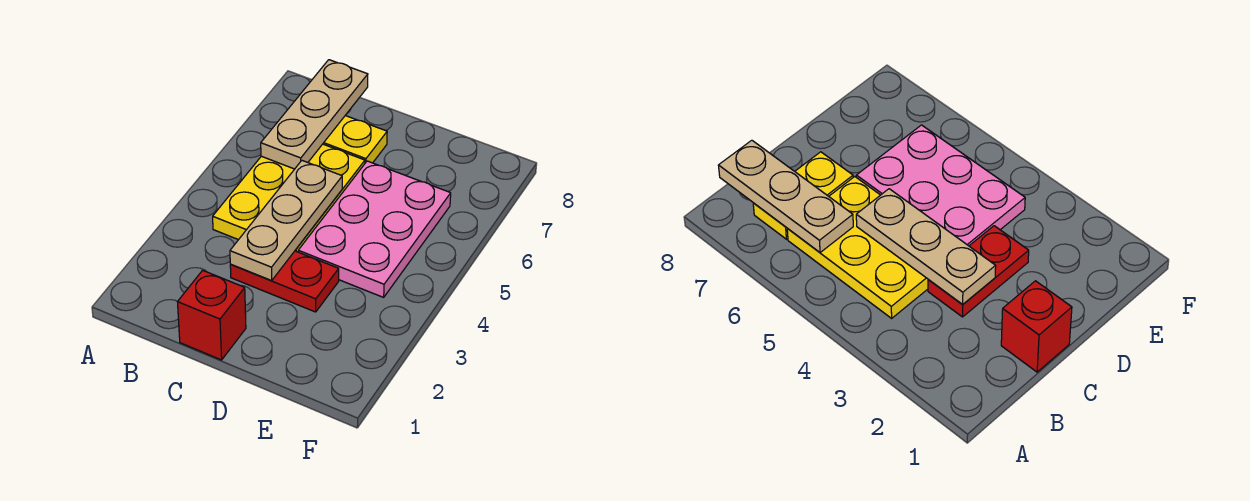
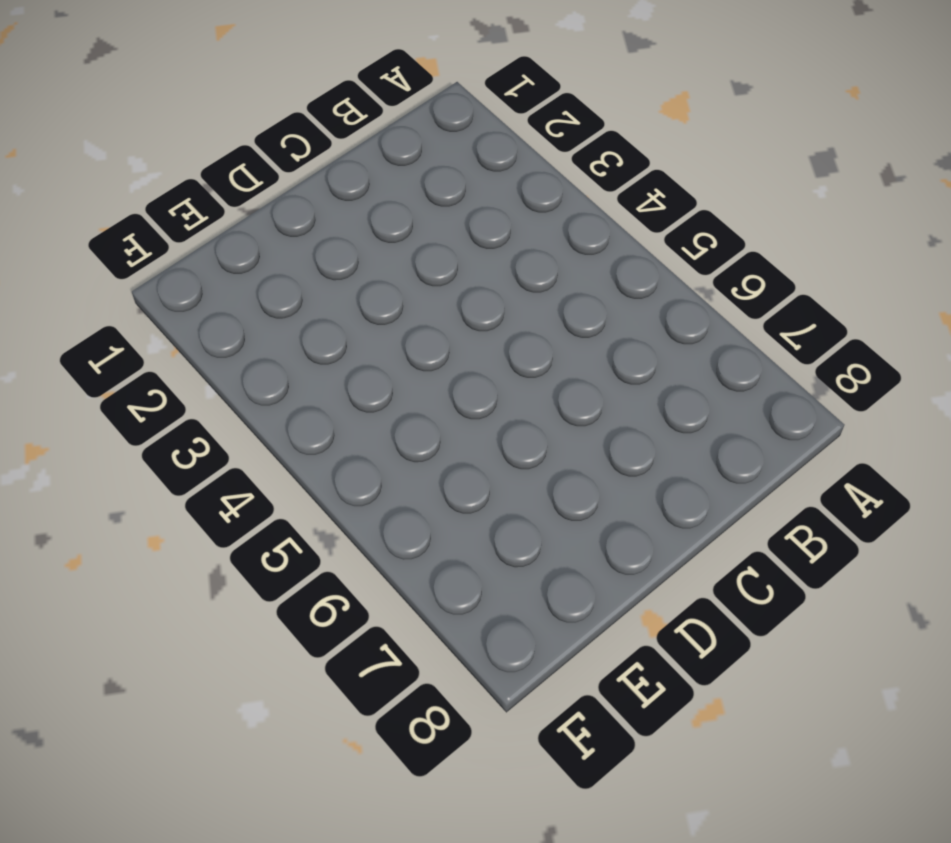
none -> yellow 2x3 plate [213,144,365,252]
none -> yellow 1x2 plate [323,116,387,163]

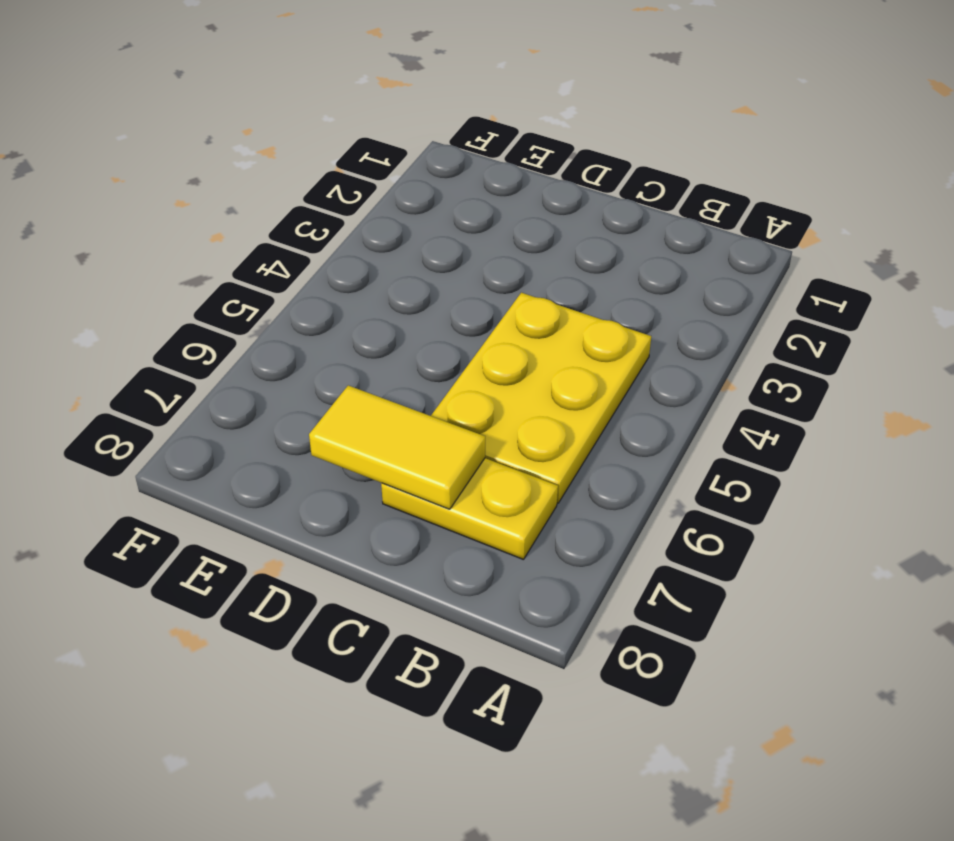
yellow 1x2 tile [309,385,485,509] -> none
none -> red 1x1 brick [178,270,246,360]
none -> red 1x2 plate [230,251,339,312]

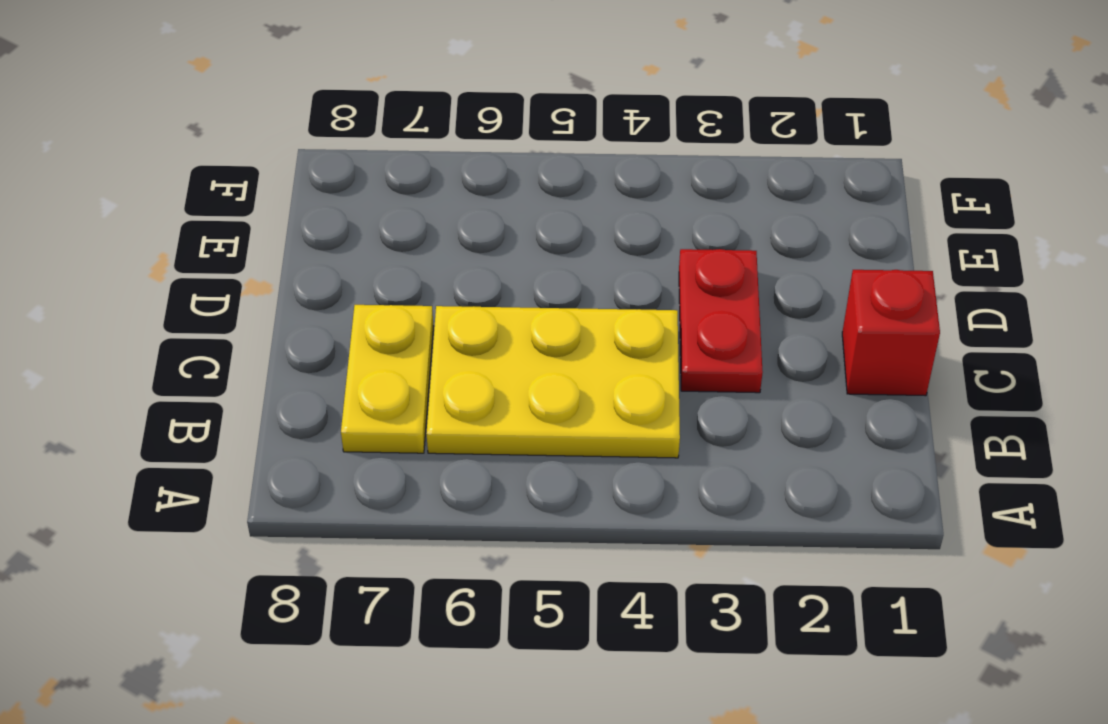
none -> pink 2x3 plate [298,161,451,297]
none -> tan 1x3 plate [261,60,368,169]

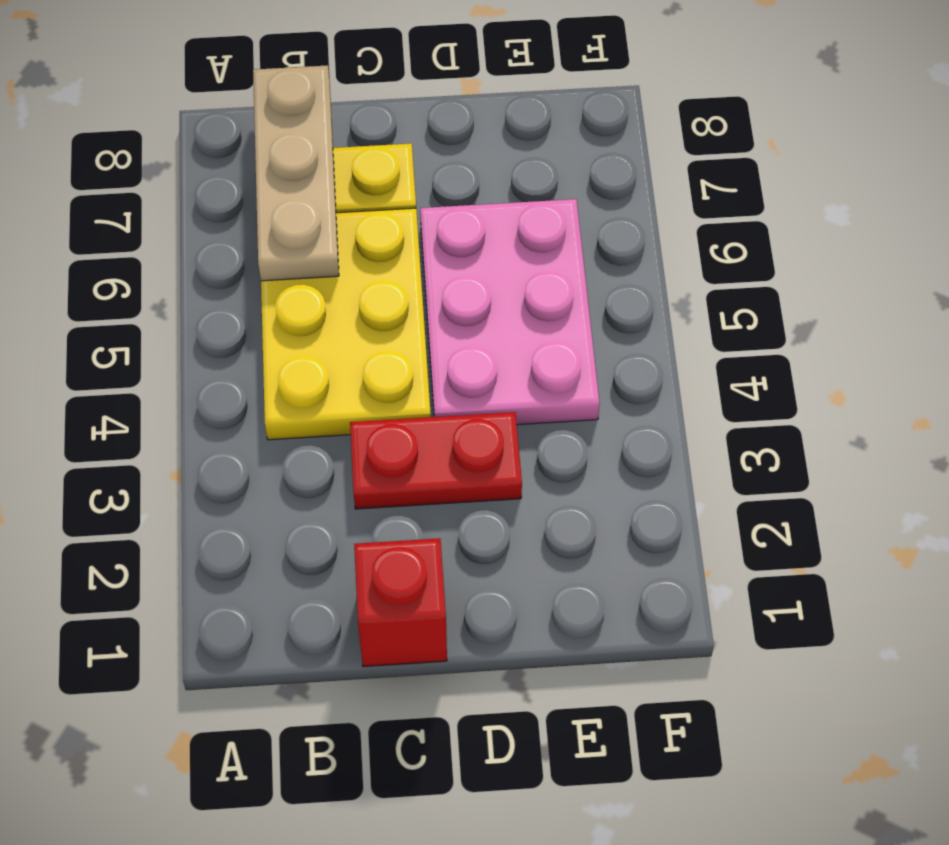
none -> tan 1x3 plate [230,161,342,281]

